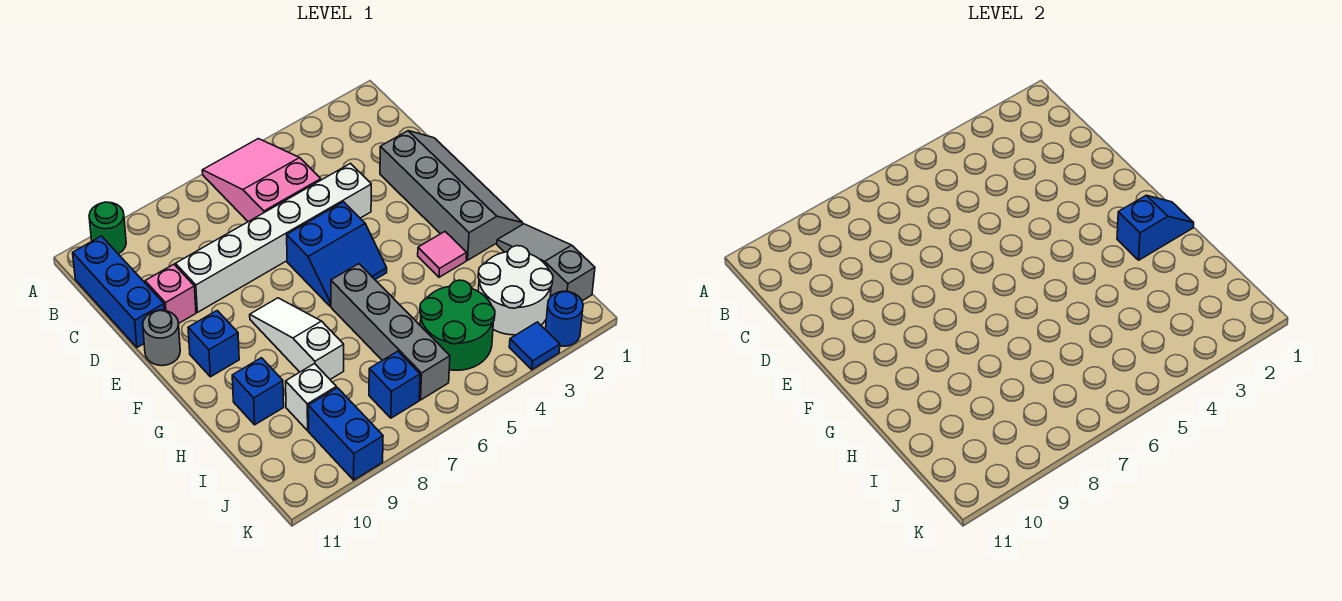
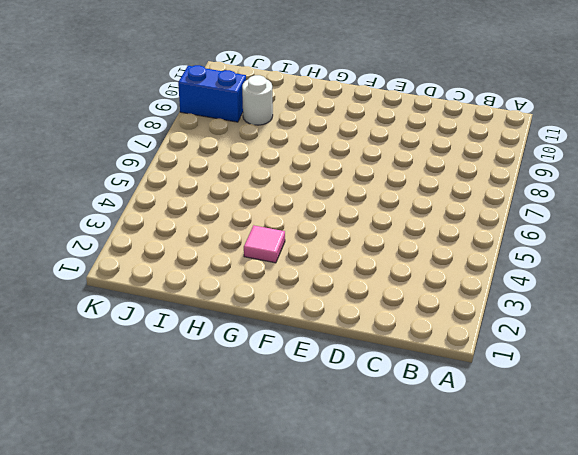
white 1x1 round brick [242,75,273,125] -> white 1x1 brick [286,364,336,431]
none -> pink 2x3 slope [202,139,321,222]
none -> green 1x1 round brick [89,202,126,254]
none -> blue 1x3 brick [73,236,164,347]

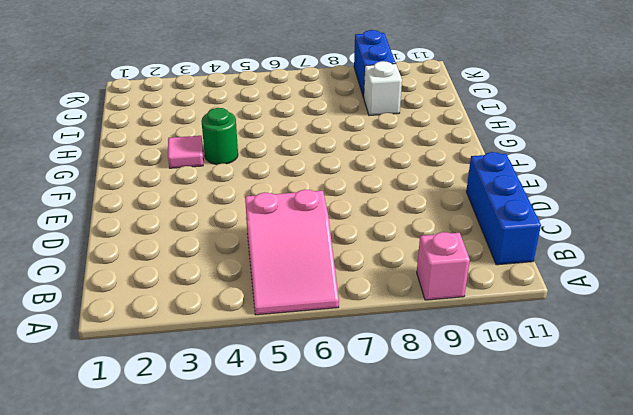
pink 1x1 brick [417,232,470,300] -> pink 1x1 brick moved to [145,264,196,323]
green 1x1 round brick [201,108,238,165] -> green 1x1 round brick moved to [89,202,126,254]
none -> grey 2x4 slope [380,131,523,260]
none -> white 1x6 brick [175,164,371,312]
none -> blue 2x2 slope [287,202,387,306]

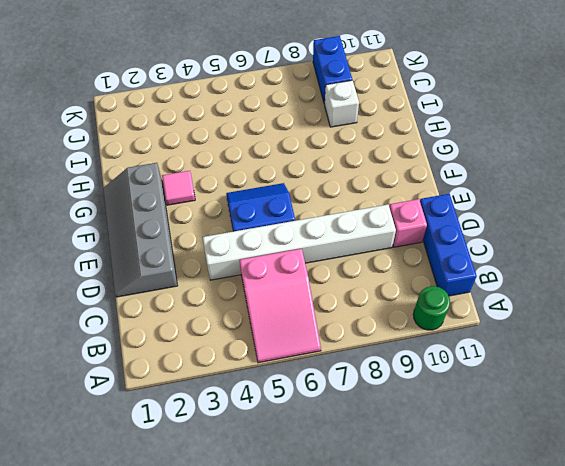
none -> grey 1x1 round brick [143,310,180,366]
none -> white 1x3 slope [250,298,344,379]
none -> blue 1x1 brick [188,311,239,377]

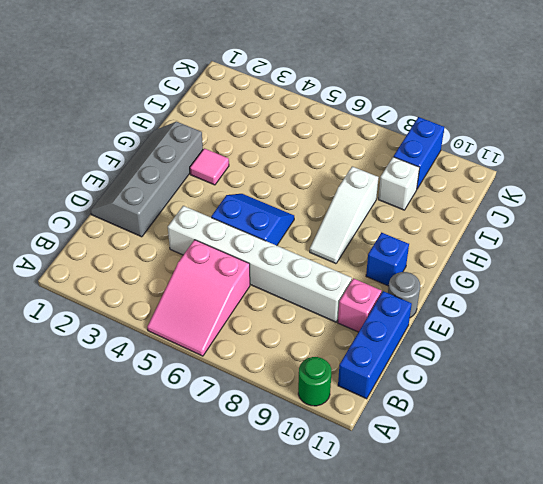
none -> grey 1x4 brick [331,264,450,400]
none -> grey 1x3 slope [497,224,595,301]
none -> blue 1x1 brick [232,358,284,425]

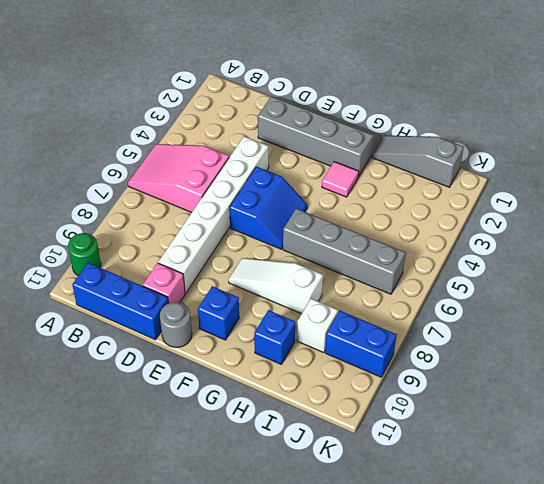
none -> white 2x2 round brick [478,246,553,335]
none -> green 2x2 round brick [420,280,495,370]
none -> blue 1x1 brick [369,351,420,418]

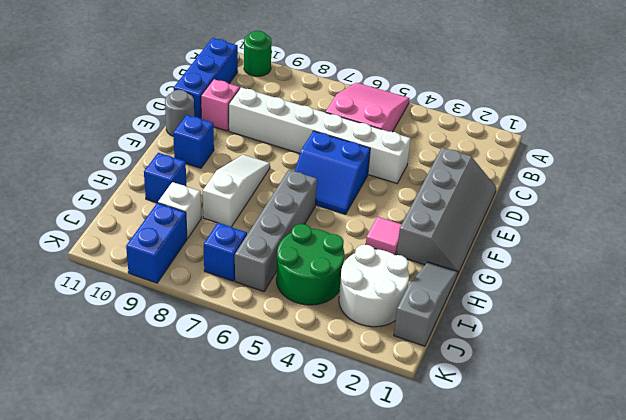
none -> blue 1x1 round brick [546,291,583,346]
none -> blue 1x1 tile [509,322,560,370]
none -> blue 1x2 slope [1117,195,1194,260]

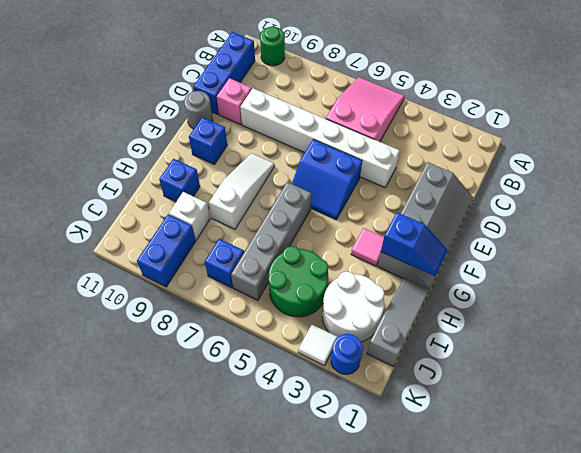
white 1x1 tile [298,324,338,366] -> blue 1x1 tile [509,322,560,370]

